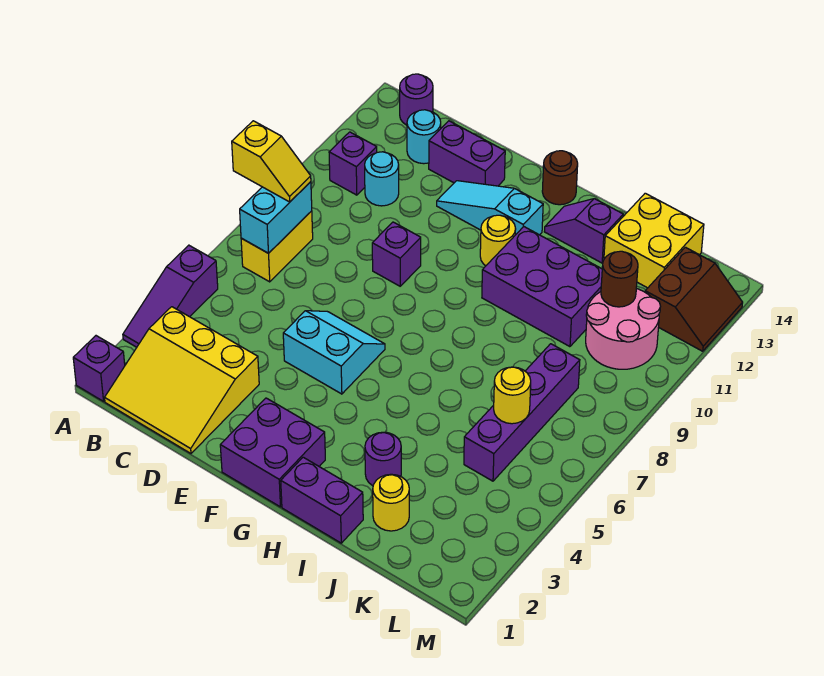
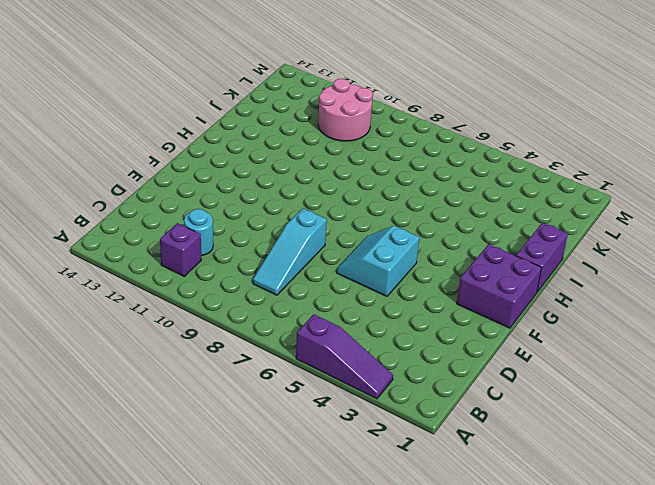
cyan 1x3 slope [253,209,327,295] -> cyan 1x3 slope moved to [437,181,543,235]
none -> purple 1x1 brick [73,336,125,401]
none -> yellow 3x3 slope [105,307,259,453]
none -> yellow 1x2 brick [241,211,313,282]

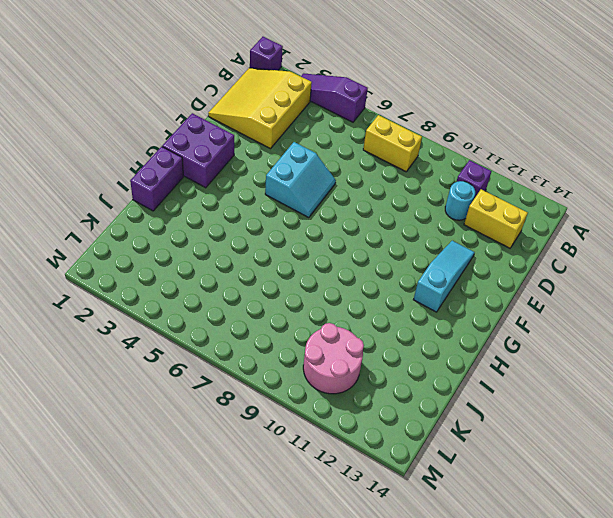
yellow 1x2 brick [464,189,528,248] -> cyan 1x1 round brick [407,110,441,164]
none -> purple 1x1 round brick [400,74,433,125]
none -> purple 1x2 brick [429,121,505,186]
none -> purple 1x1 brick [372,222,421,286]

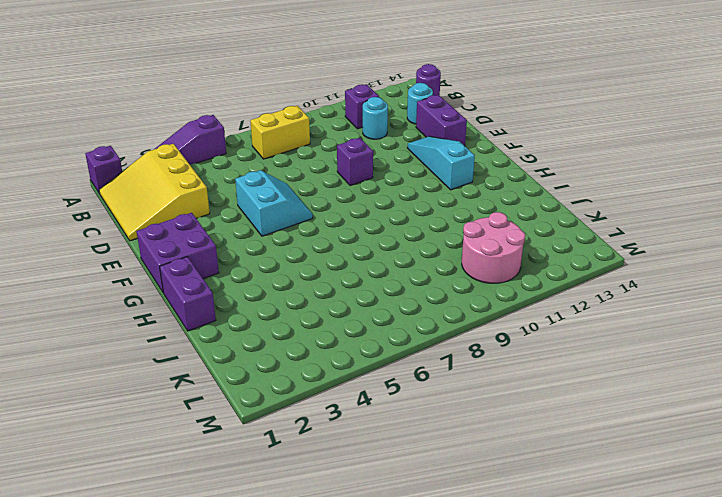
none -> yellow 1x1 round brick [480,215,516,266]
none -> brown 1x1 round brick [542,151,578,205]
none -> purple 2x3 brick [482,227,602,347]

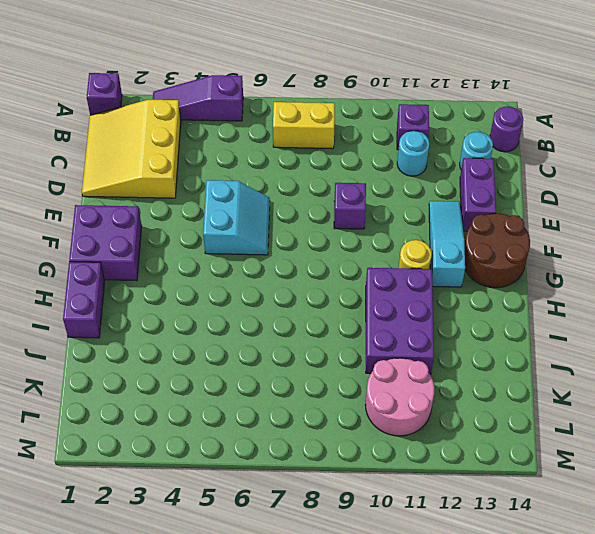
brown 2x2 round brick [465,213,530,288] -> brown 1x1 round brick [542,151,578,205]
none -> purple 1x2 slope [544,199,623,263]
none -> purple 1x1 round brick [365,432,401,486]
none -> yellow 1x1 round brick [373,474,409,531]

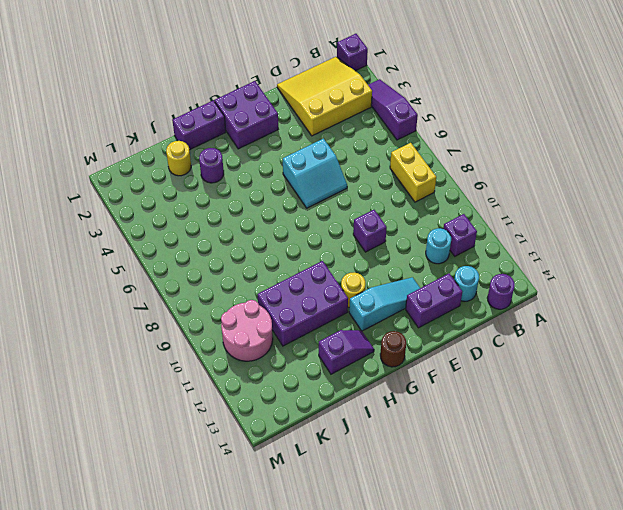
none -> yellow 2x2 brick [604,193,704,288]
none -> purple 1x4 brick [464,344,580,481]
none -> brown 2x2 slope [645,247,743,351]

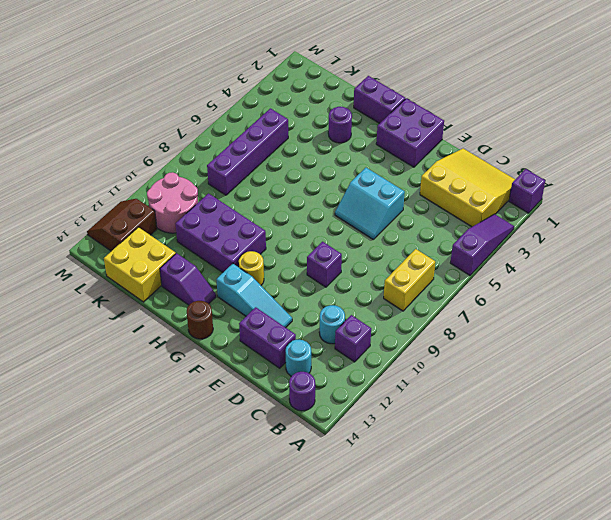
none -> yellow 1x1 round brick [373,474,409,531]
none -> cyan 1x2 brick [240,182,312,253]
none -> yellow 1x1 round brick [494,367,531,424]

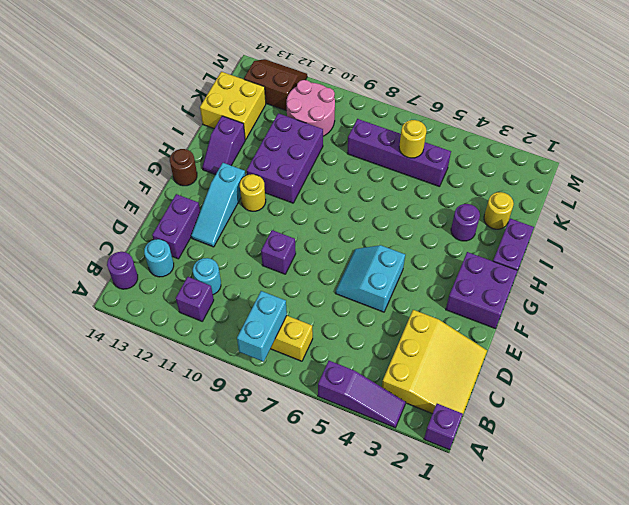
cyan 1x2 brick [237,291,287,362] -> cyan 1x2 brick turned to [240,182,312,253]
none -> brown 1x1 round brick [601,251,638,307]
none -> yellow 1x2 slope [232,121,311,202]

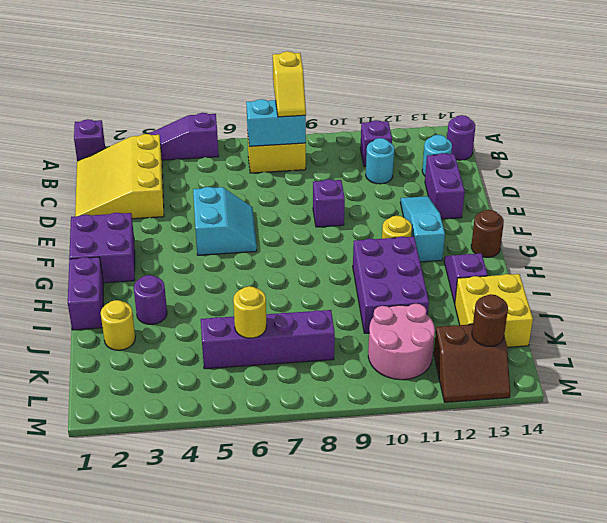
brown 1x1 round brick [472,294,508,346] -> brown 1x1 round brick moved to [601,251,638,307]

